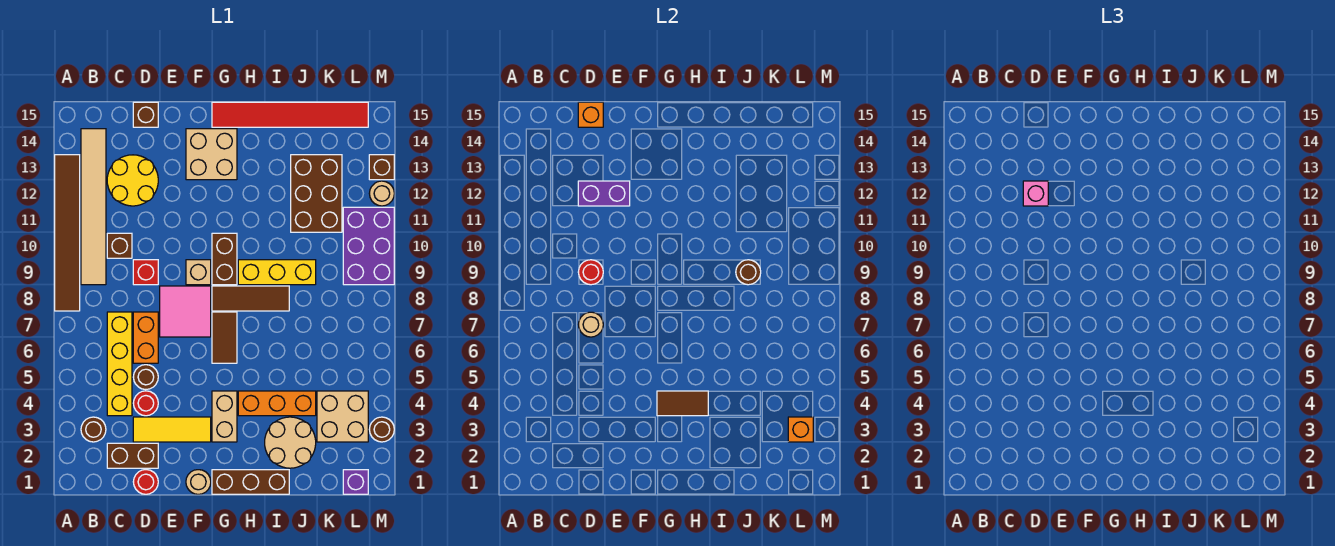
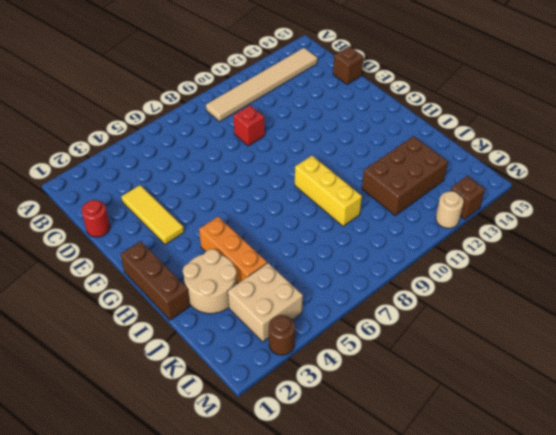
none -> brown 1x6 tile [55,155,80,311]
none -> brown 1x1 round brick [81,417,106,442]
none -> brown 1x2 brick [107,443,158,468]
none -> yellow 1x4 brick [107,312,132,416]

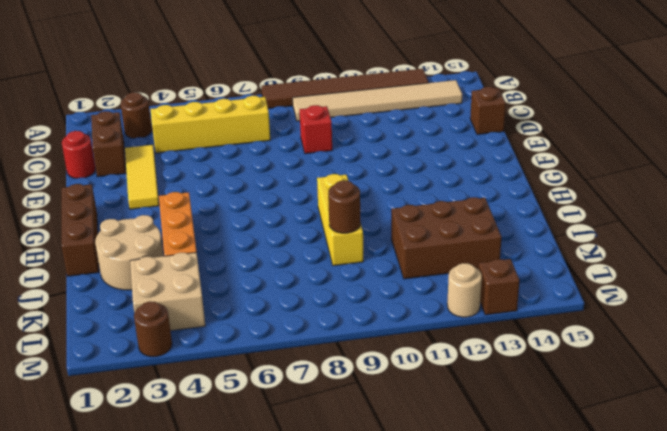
none -> brown 1x1 brick [107,233,132,258]
none -> yellow 2x2 round brick [107,155,158,206]
none -> red 1x1 round brick [133,391,158,416]
none -> brown 1x1 round brick [133,365,158,390]

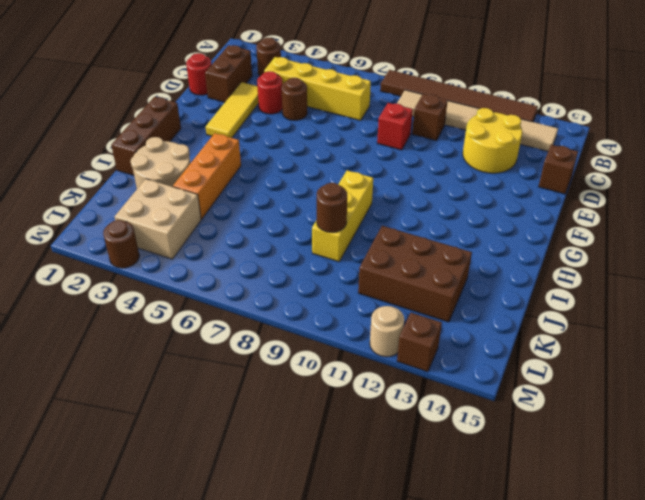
none -> orange 1x2 brick [133,312,158,363]
none -> pink 2x2 tile [160,286,211,337]
none -> tan 1x1 round brick [186,470,211,494]
none -> tan 1x1 brick [186,260,211,285]

